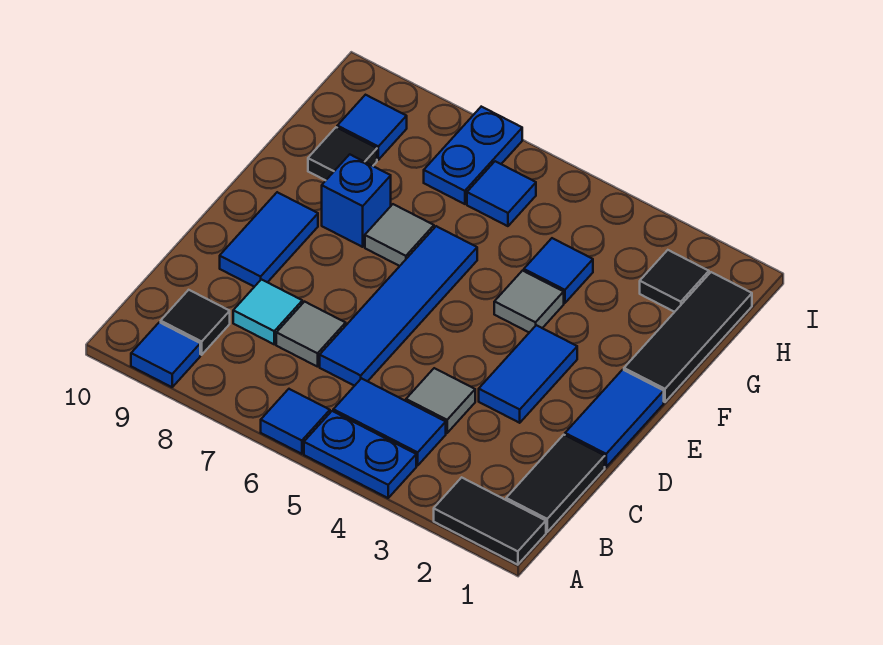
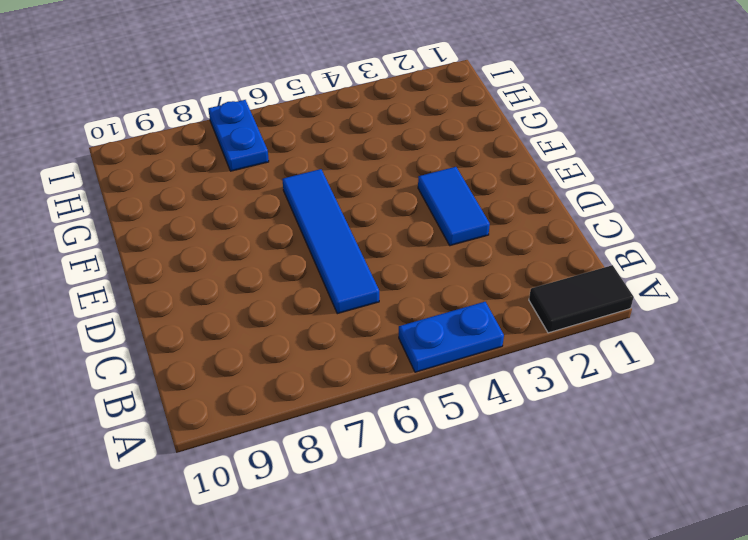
none -> blue 1x1 tile [261,389,330,454]
none -> blue 1x1 tile [131,322,200,387]
none -> black 1x2 tile [506,435,605,532]

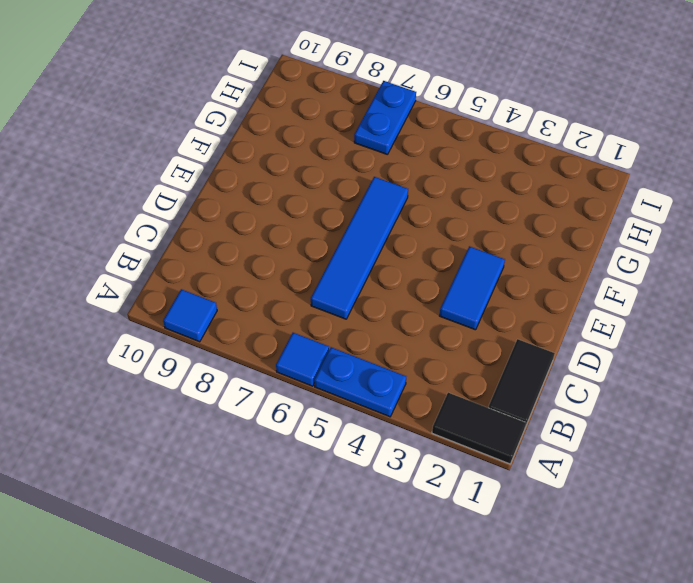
none -> blue 1x2 tile [333,378,446,466]
none -> black 1x1 tile [161,290,230,355]
none -> grey 1x1 tile [406,368,475,433]

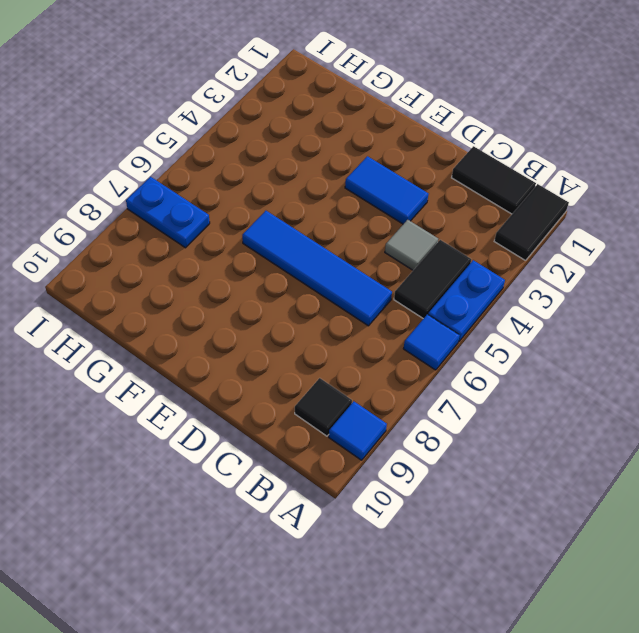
black 1x2 tile [394,240,471,319] -> blue 1x2 tile [333,378,446,466]
none -> grey 1x1 tile [276,302,346,367]
none -> cyan 1x1 tile [233,279,302,344]
none -> blue 1x2 tile [565,370,664,467]

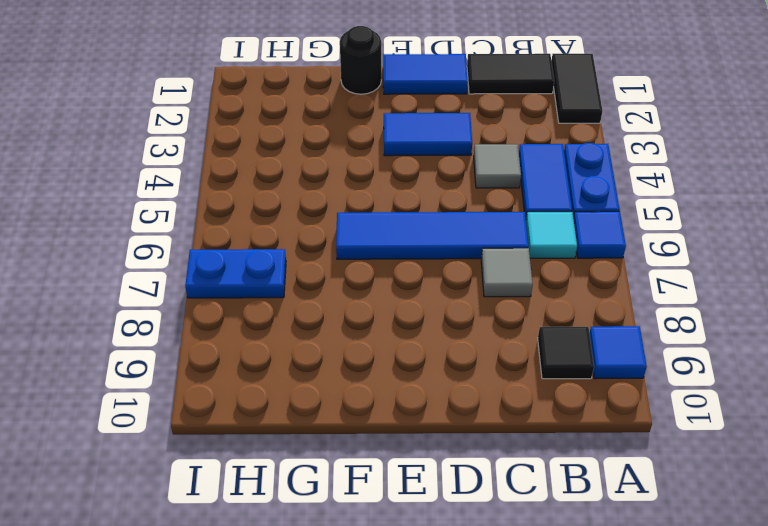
cyan 1x1 tile [526,212,577,258] -> cyan 1x1 tile moved to [233,279,302,344]
black 1x1 round brick [340,26,381,94] -> black 1x3 tile [624,272,752,402]
none -> blue 1x2 tile [220,192,318,287]
none -> grey 1x1 tile [494,271,564,333]
none -> grey 1x1 tile [365,204,434,266]

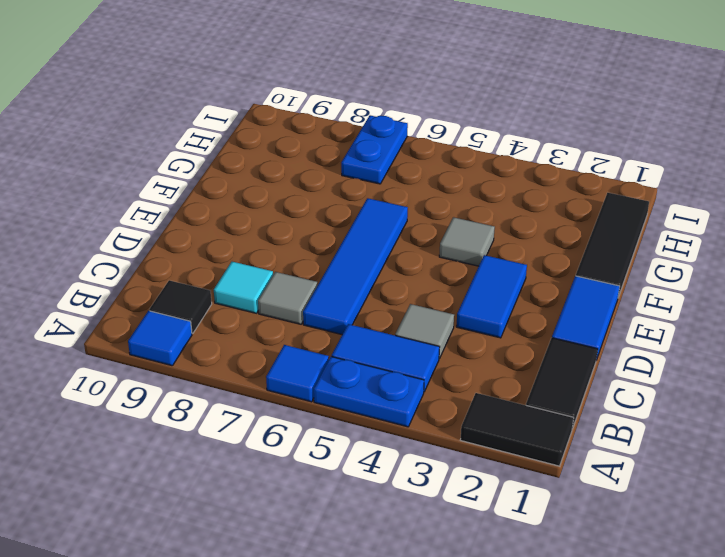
none -> blue 1x2 tile [220,192,318,287]
none -> grey 1x1 tile [365,204,434,266]
none -> blue 1x1 brick [322,154,391,247]

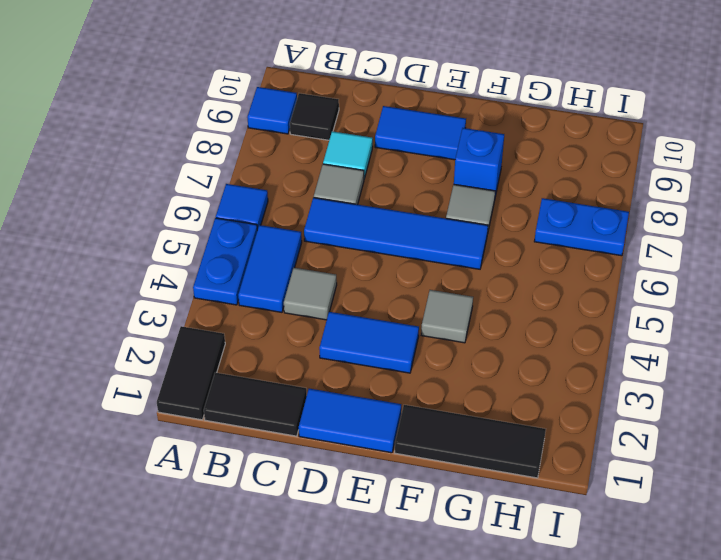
none -> blue 1x1 tile [524,238,593,303]
none -> black 1x1 tile [308,127,377,180]
none -> black 1x1 tile [640,250,709,312]

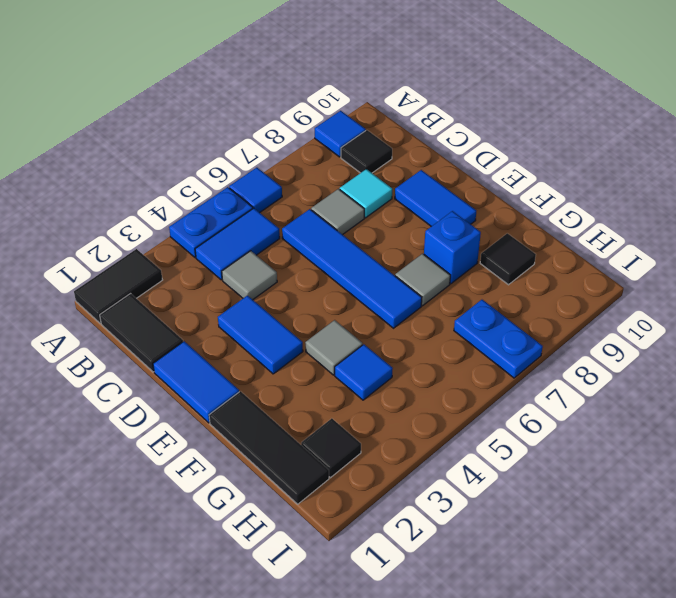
none -> blue 1x1 tile [467,161,536,226]
none -> blue 1x1 tile [337,95,407,160]

